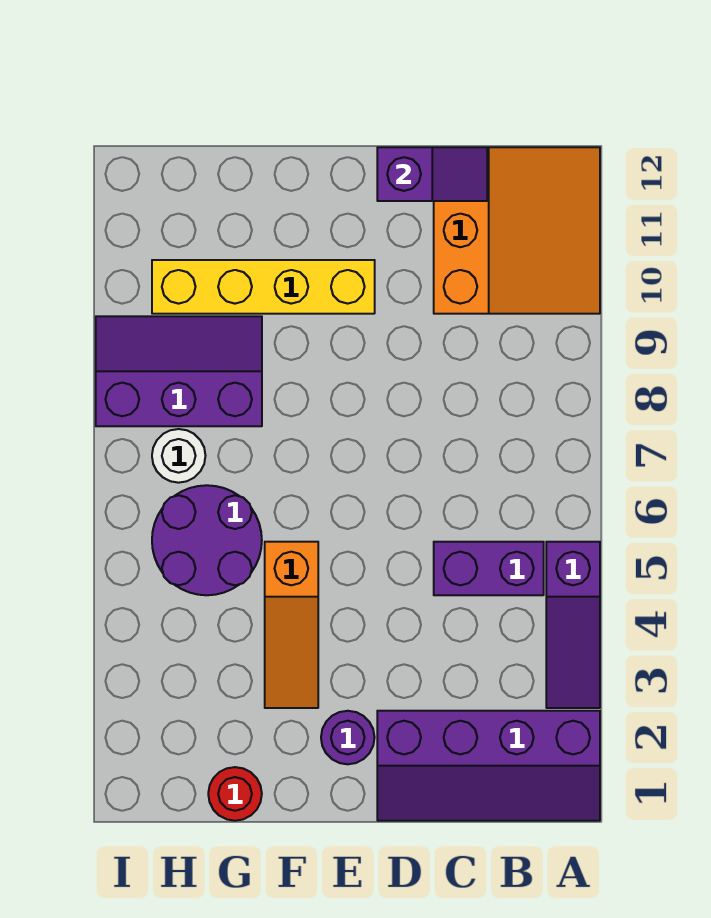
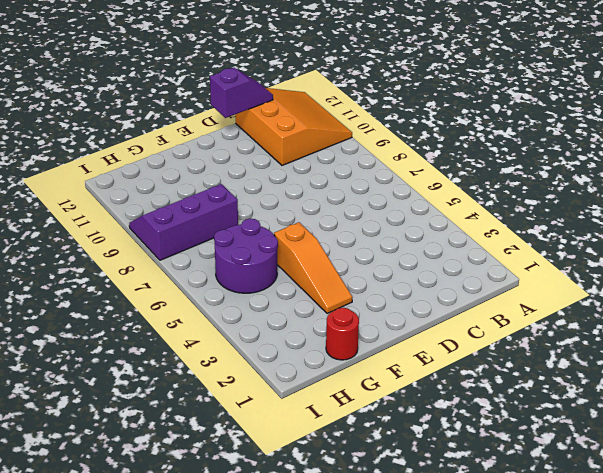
none -> purple 2x4 slope [377,711,600,821]
none -> purple 1x3 slope [546,542,600,708]
none -> purple 1x2 brick [434,542,544,595]

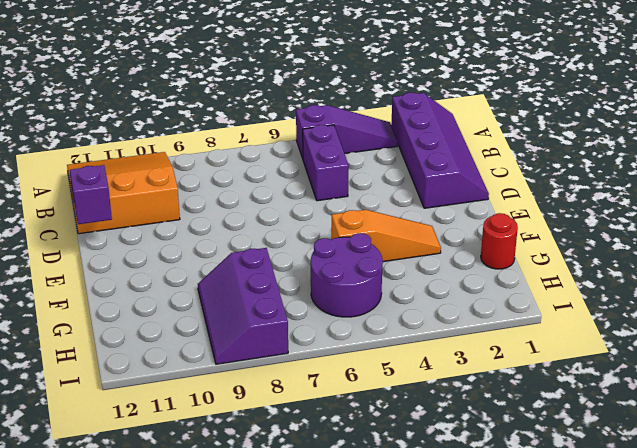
none -> purple 1x1 round brick [321,711,375,764]
none -> yellow 1x4 brick [152,260,375,314]
none -> white 1x1 round brick [152,429,205,483]

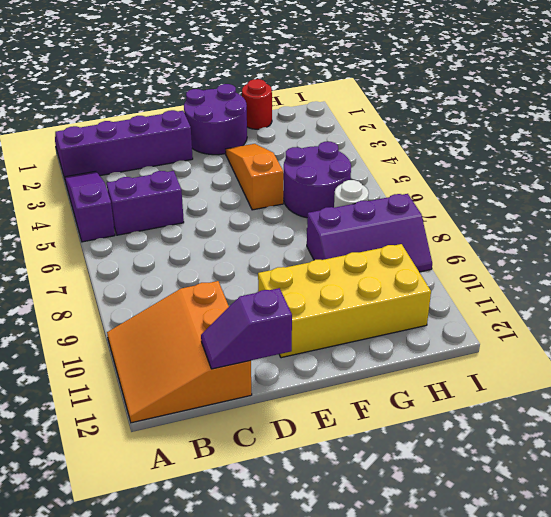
purple 2x2 round brick [184,84,247,155] -> purple 1x1 round brick [321,711,375,764]
yellow 2x4 brick [258,244,431,358] -> yellow 1x4 brick [152,260,375,314]

